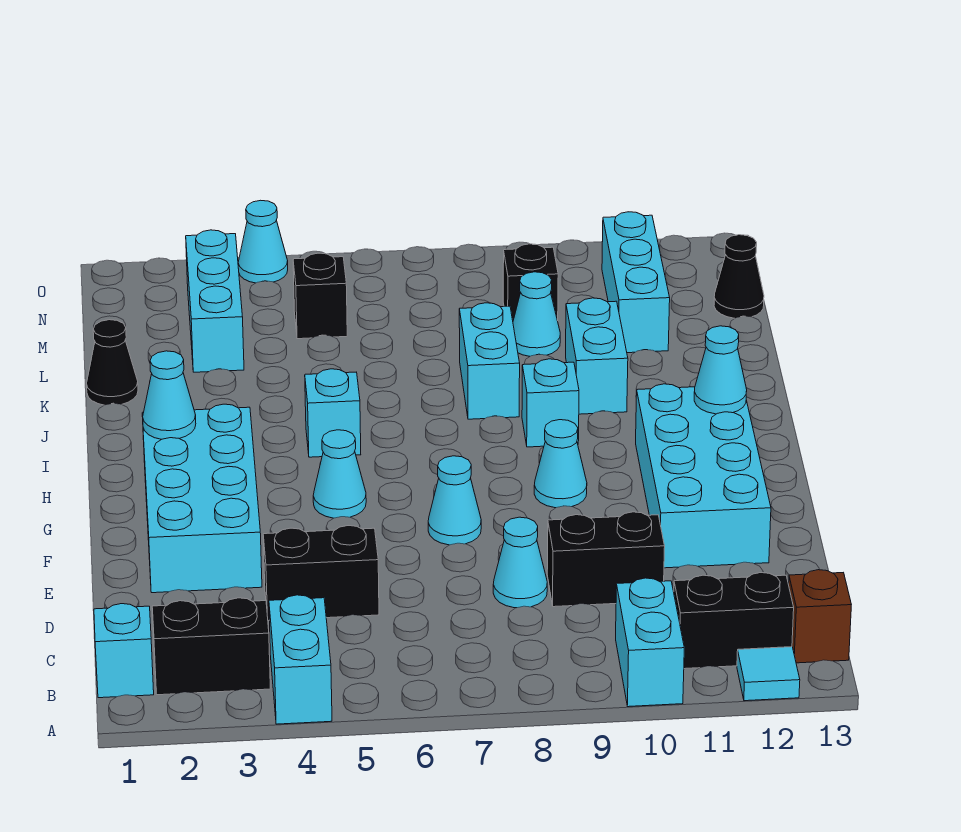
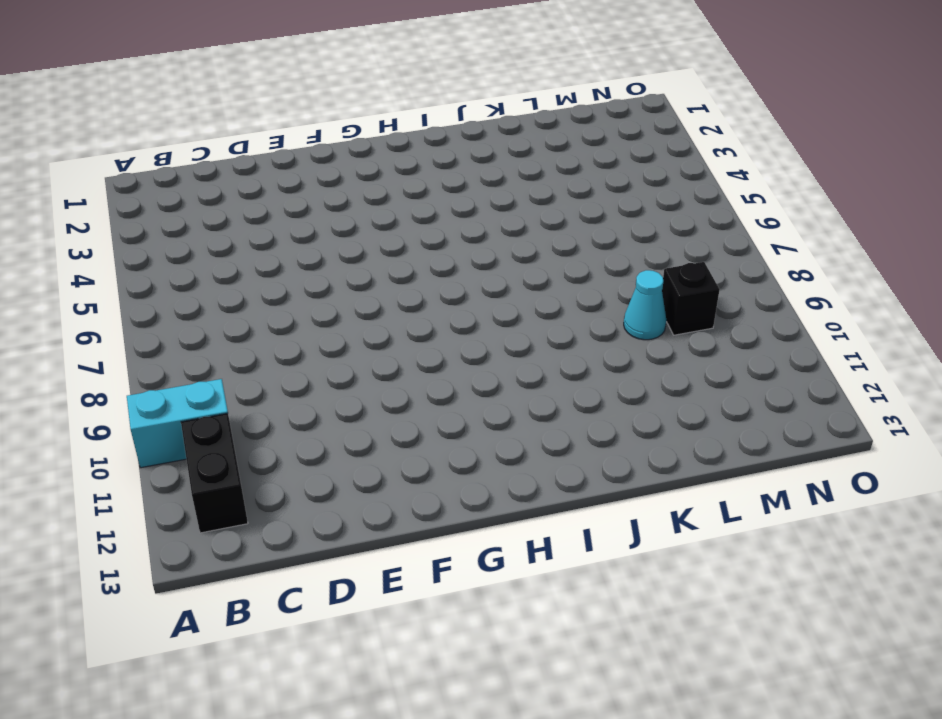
none -> cyan 1x2 brick [269,595,332,724]
none -> cyan 1x1 tile [737,647,800,701]
none -> cyan 1x1 brick [94,604,154,698]

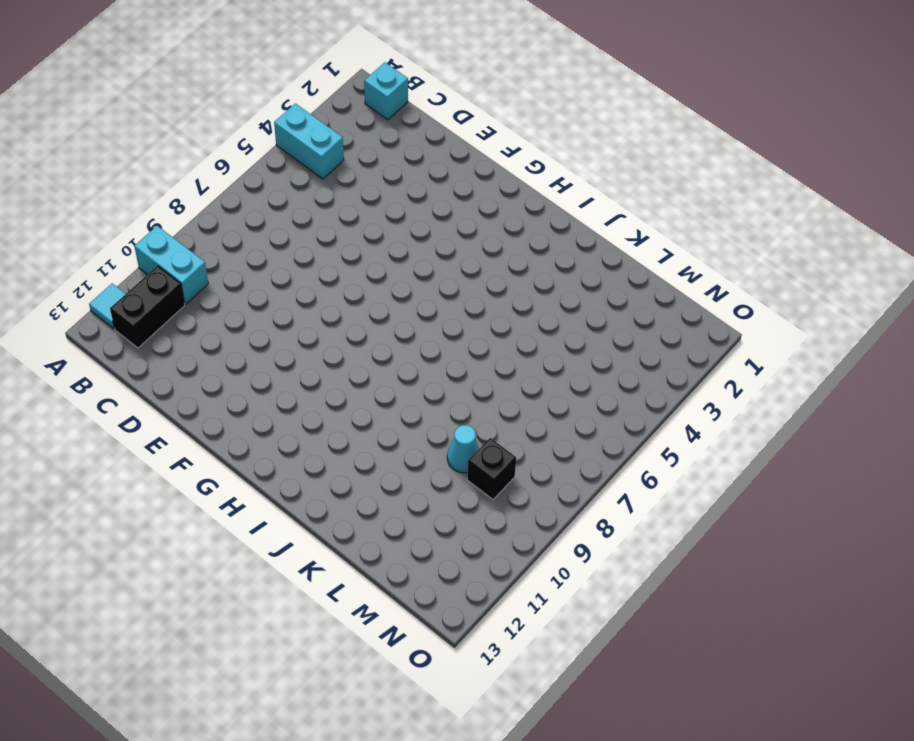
none -> black 1x2 brick [152,598,270,695]
none -> brown 1x1 brick [789,570,851,663]
none -> black 1x2 brick [263,526,379,621]

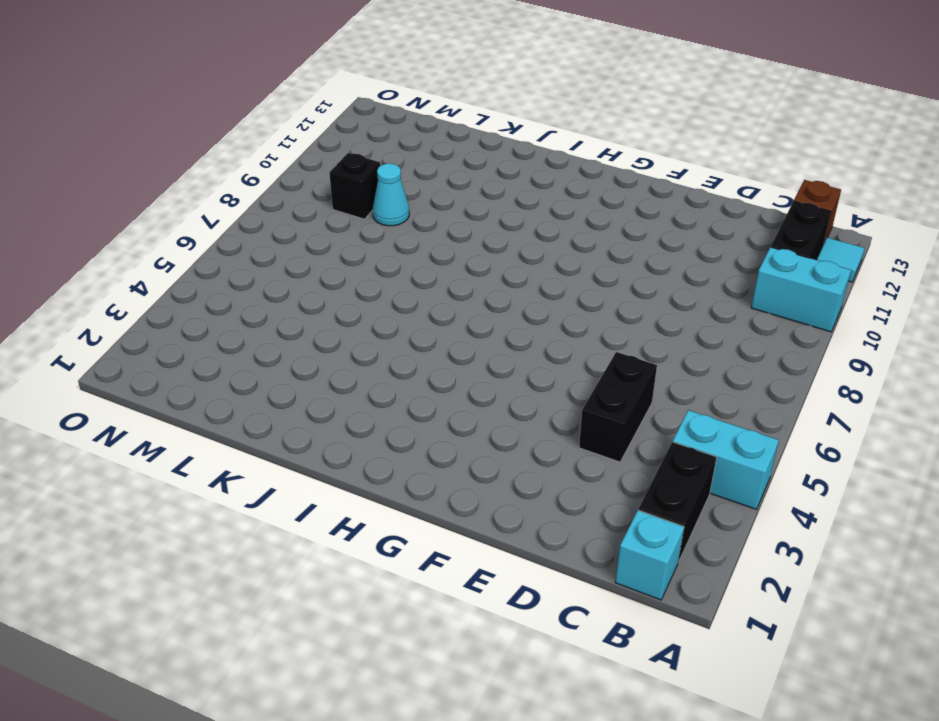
none -> cyan 1x1 cone [493,517,547,608]
none -> black 1x2 brick [547,512,665,607]
none -> cyan 2x4 brick [142,404,262,593]

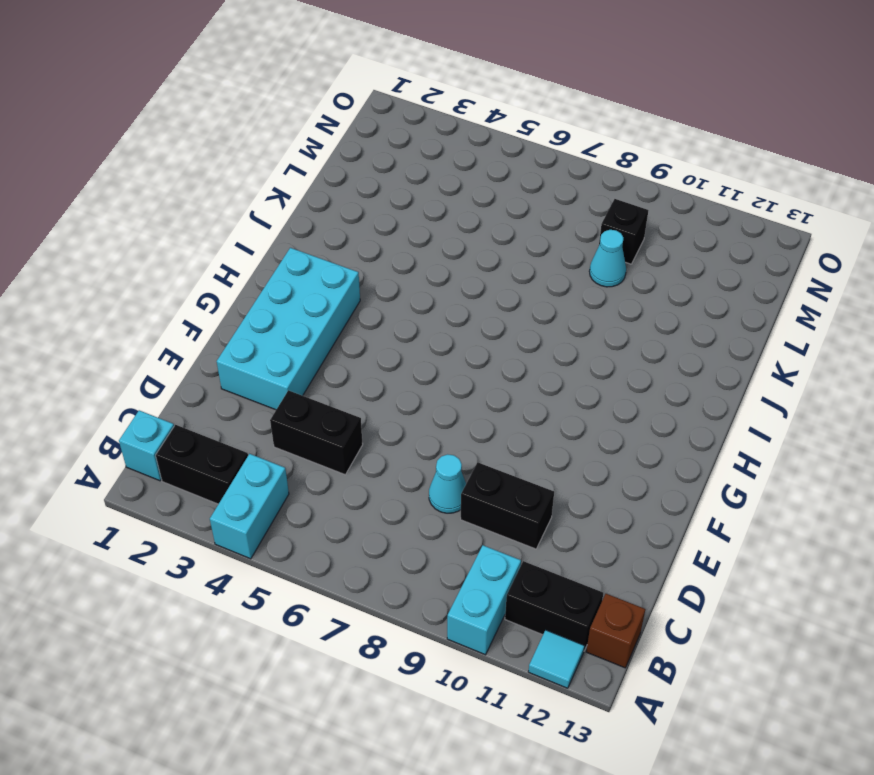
none -> cyan 2x4 brick [636,384,771,568]
none -> cyan 1x1 cone [428,456,481,545]
none -> cyan 1x1 cone [313,430,366,518]

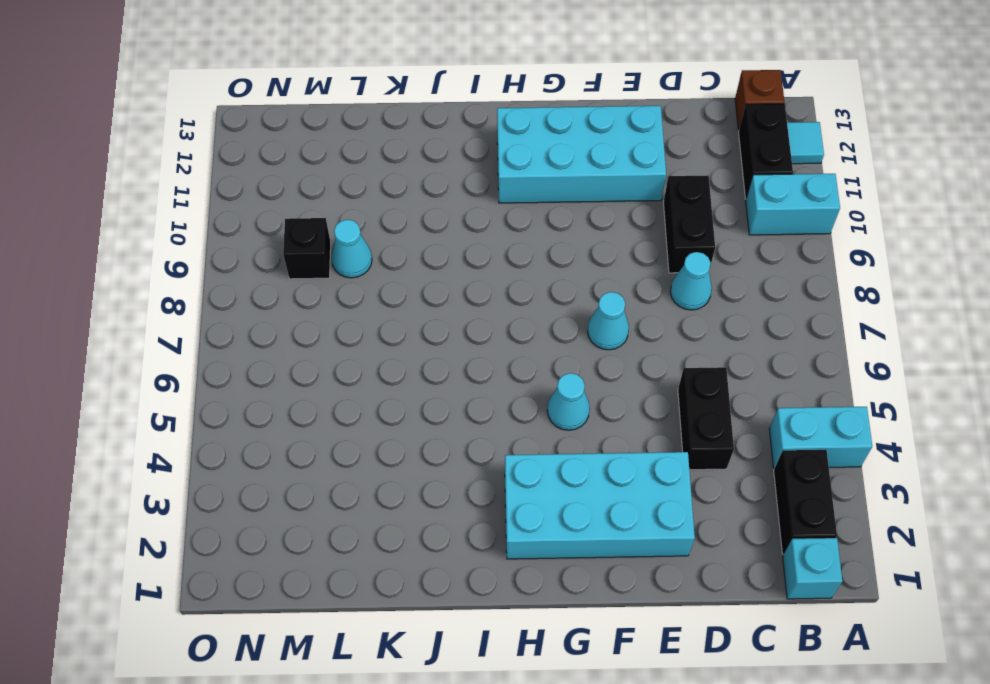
none -> cyan 1x1 cone [534,420,587,508]
none -> cyan 1x1 brick [305,369,361,457]
none -> cyan 1x1 brick [522,359,579,447]

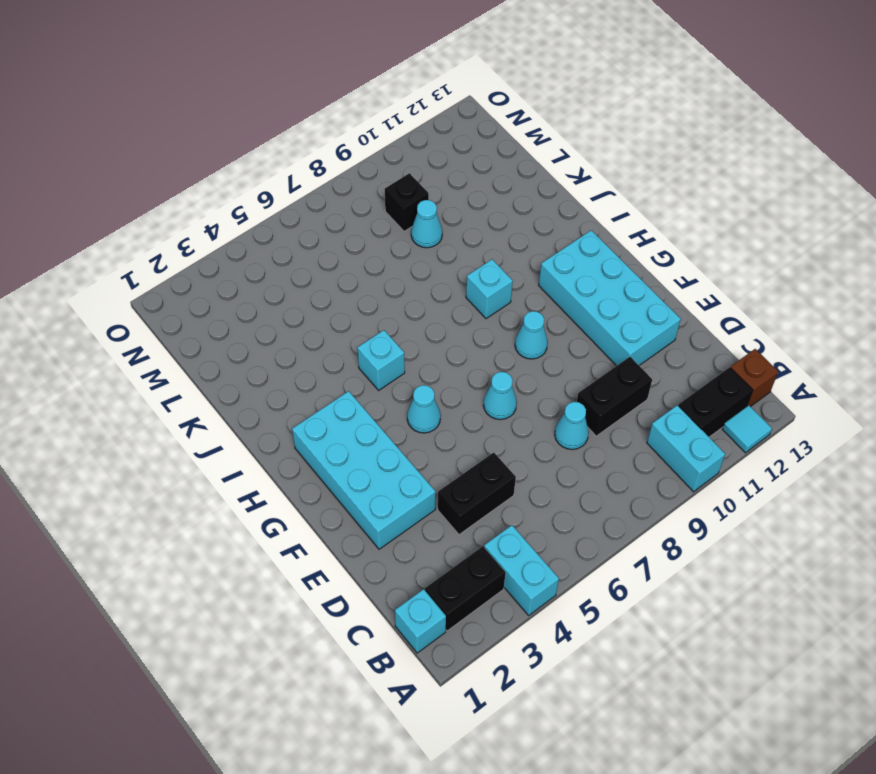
none -> cyan 1x2 brick [459,303,520,419]
none -> cyan 1x2 brick [566,298,628,414]
none -> black 1x1 cone [87,320,138,405]

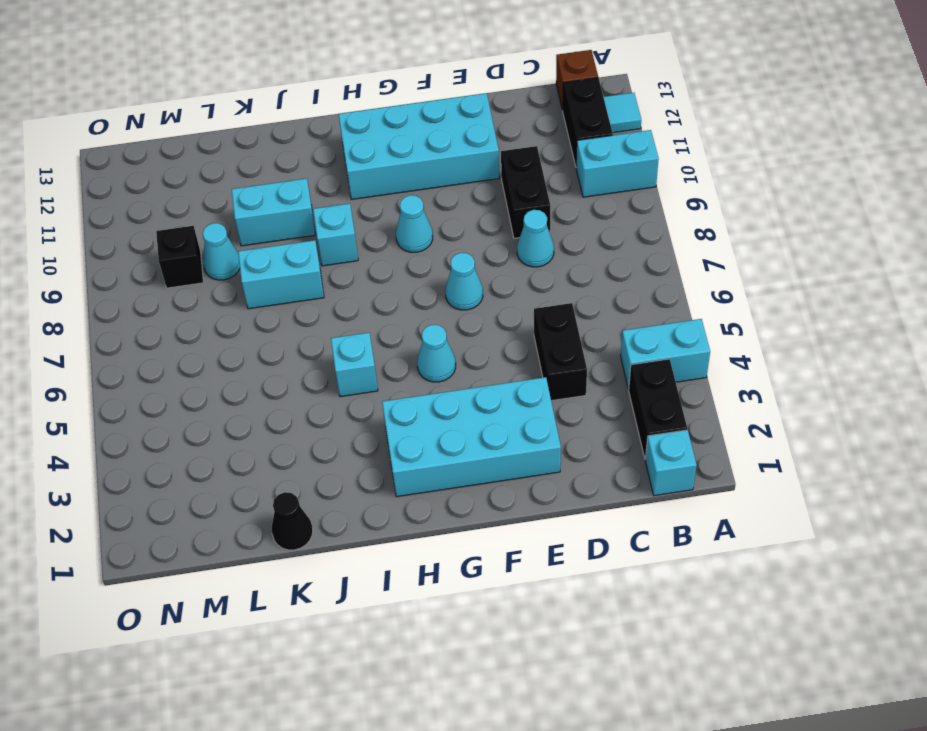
none -> cyan 1x3 brick [186,230,244,372]
none -> cyan 1x3 brick [602,212,670,353]
none -> black 1x1 brick [293,253,347,339]

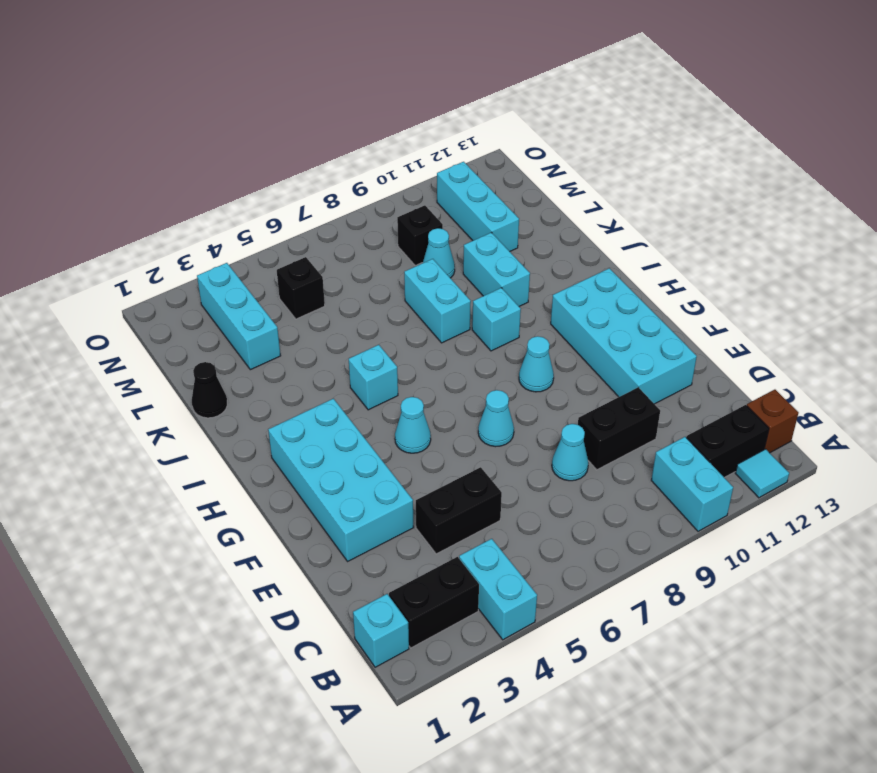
none -> black 1x1 cone [714,235,764,318]
none -> cyan 1x1 cone [238,200,288,283]
none -> cyan 1x1 cone [142,351,196,439]

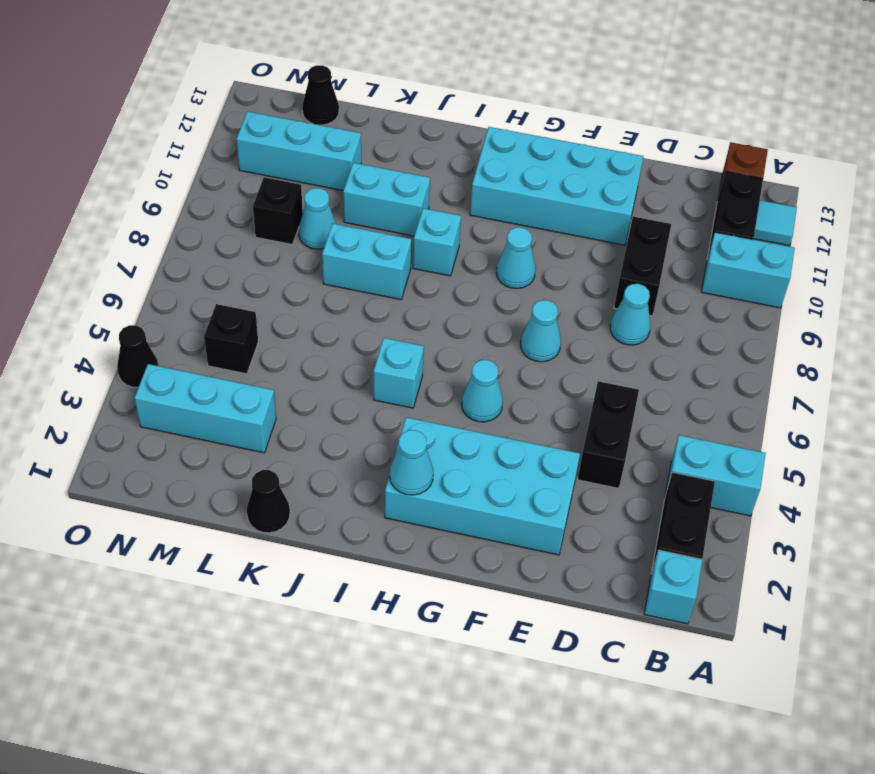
black 1x1 cone [117,325,158,388] -> cyan 1x1 cone [238,200,288,283]
none -> cyan 1x1 cone [694,326,747,414]

